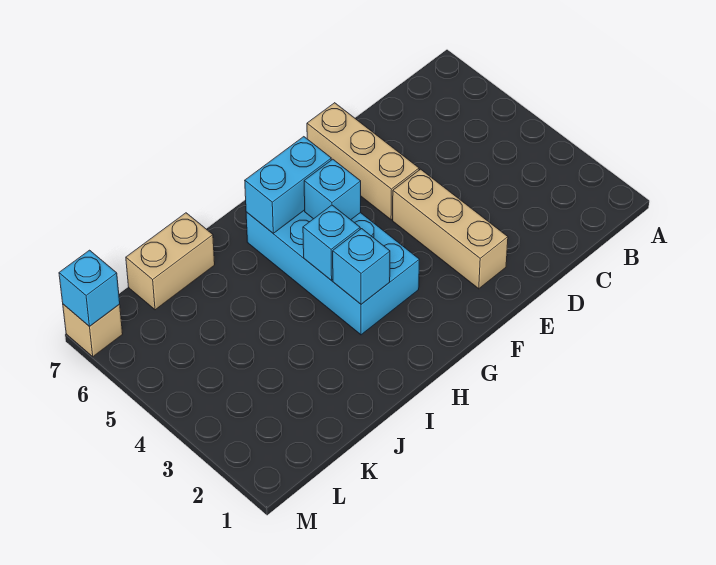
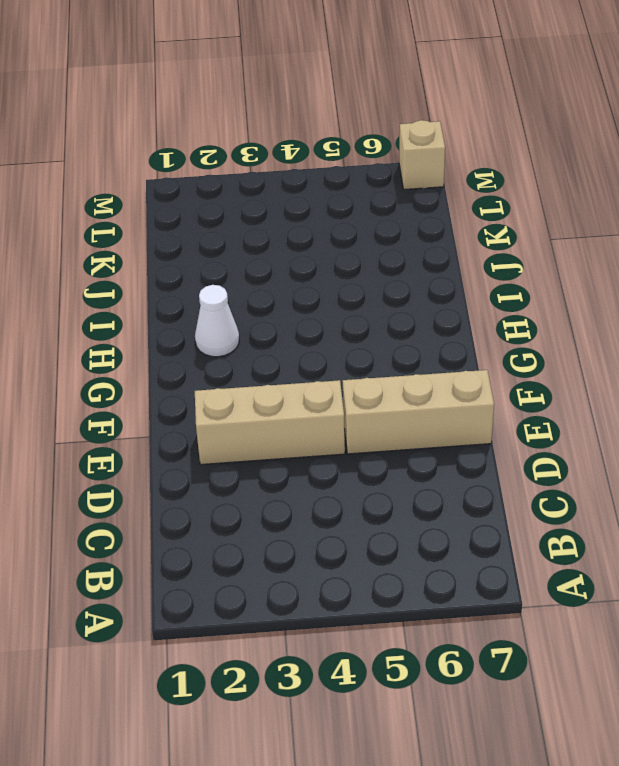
white 1x1 cone [195,285,239,357] -> none
none -> cyan 2x4 brick [246,210,419,335]
none -> tan 1x2 brick [126,213,215,310]

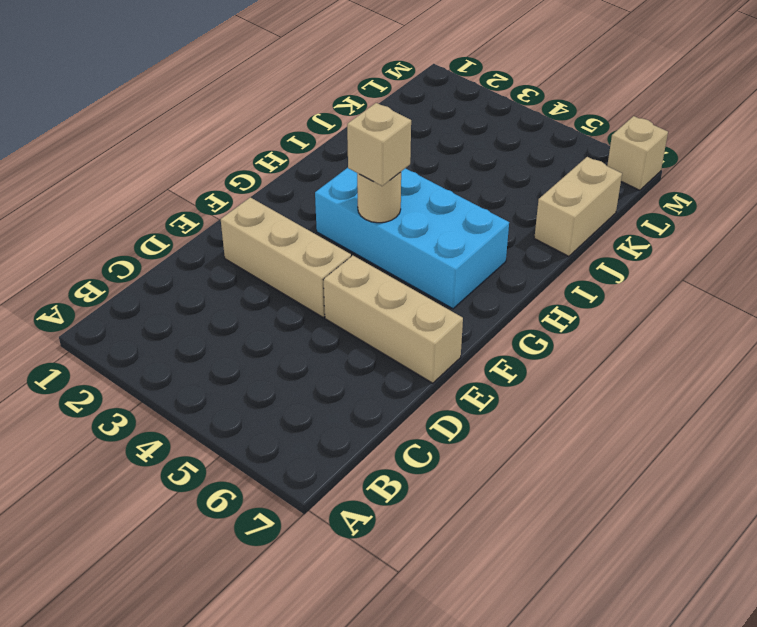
tan 1x1 round brick [357,172,401,223] -> none
tan 1x1 brick [347,103,411,186] -> none
none -> cyan 1x1 brick [304,159,361,220]
none -> cyan 1x2 brick [245,137,331,233]

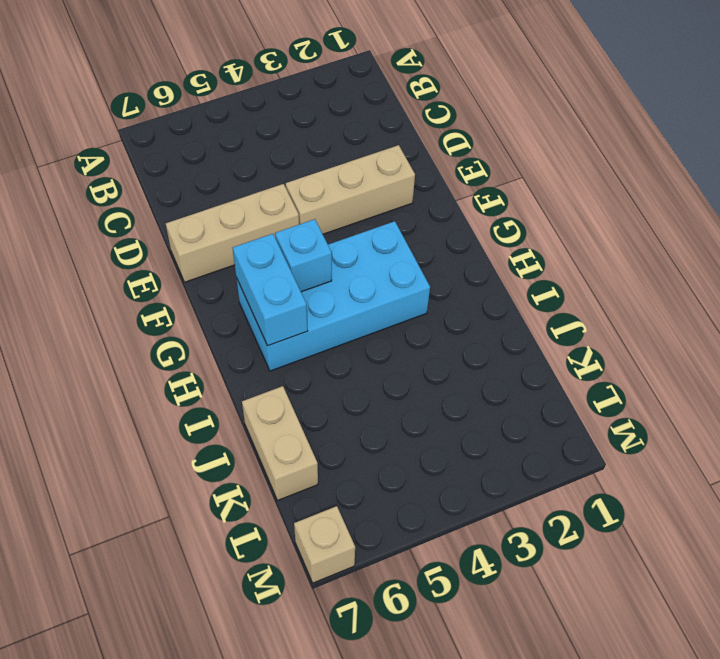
none -> cyan 1x1 brick [333,229,390,304]
none -> cyan 1x1 brick [303,205,360,280]

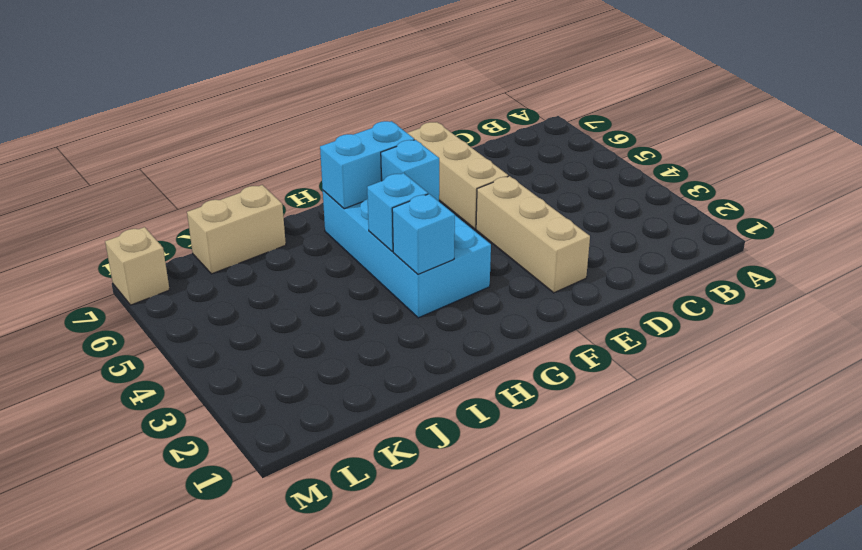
none -> cyan 1x1 brick [59,250,120,327]

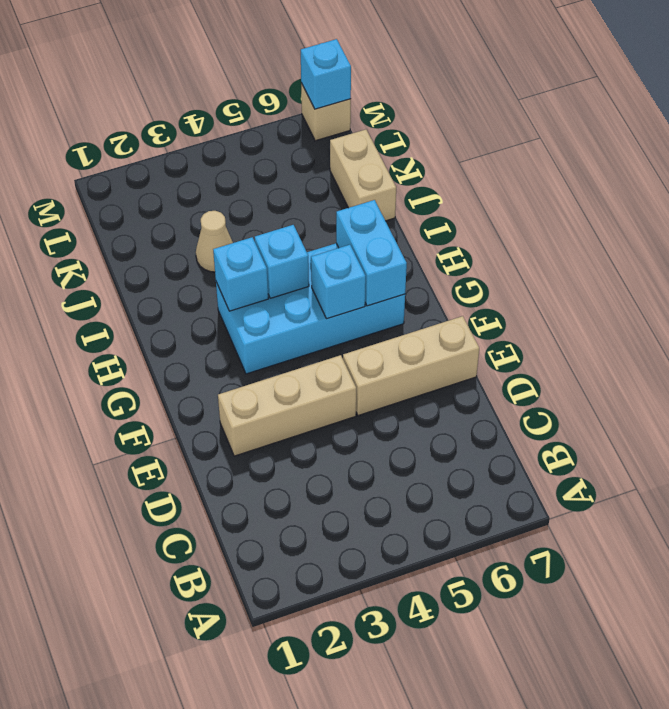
tan 1x1 cone [196,211,233,272] -> none

